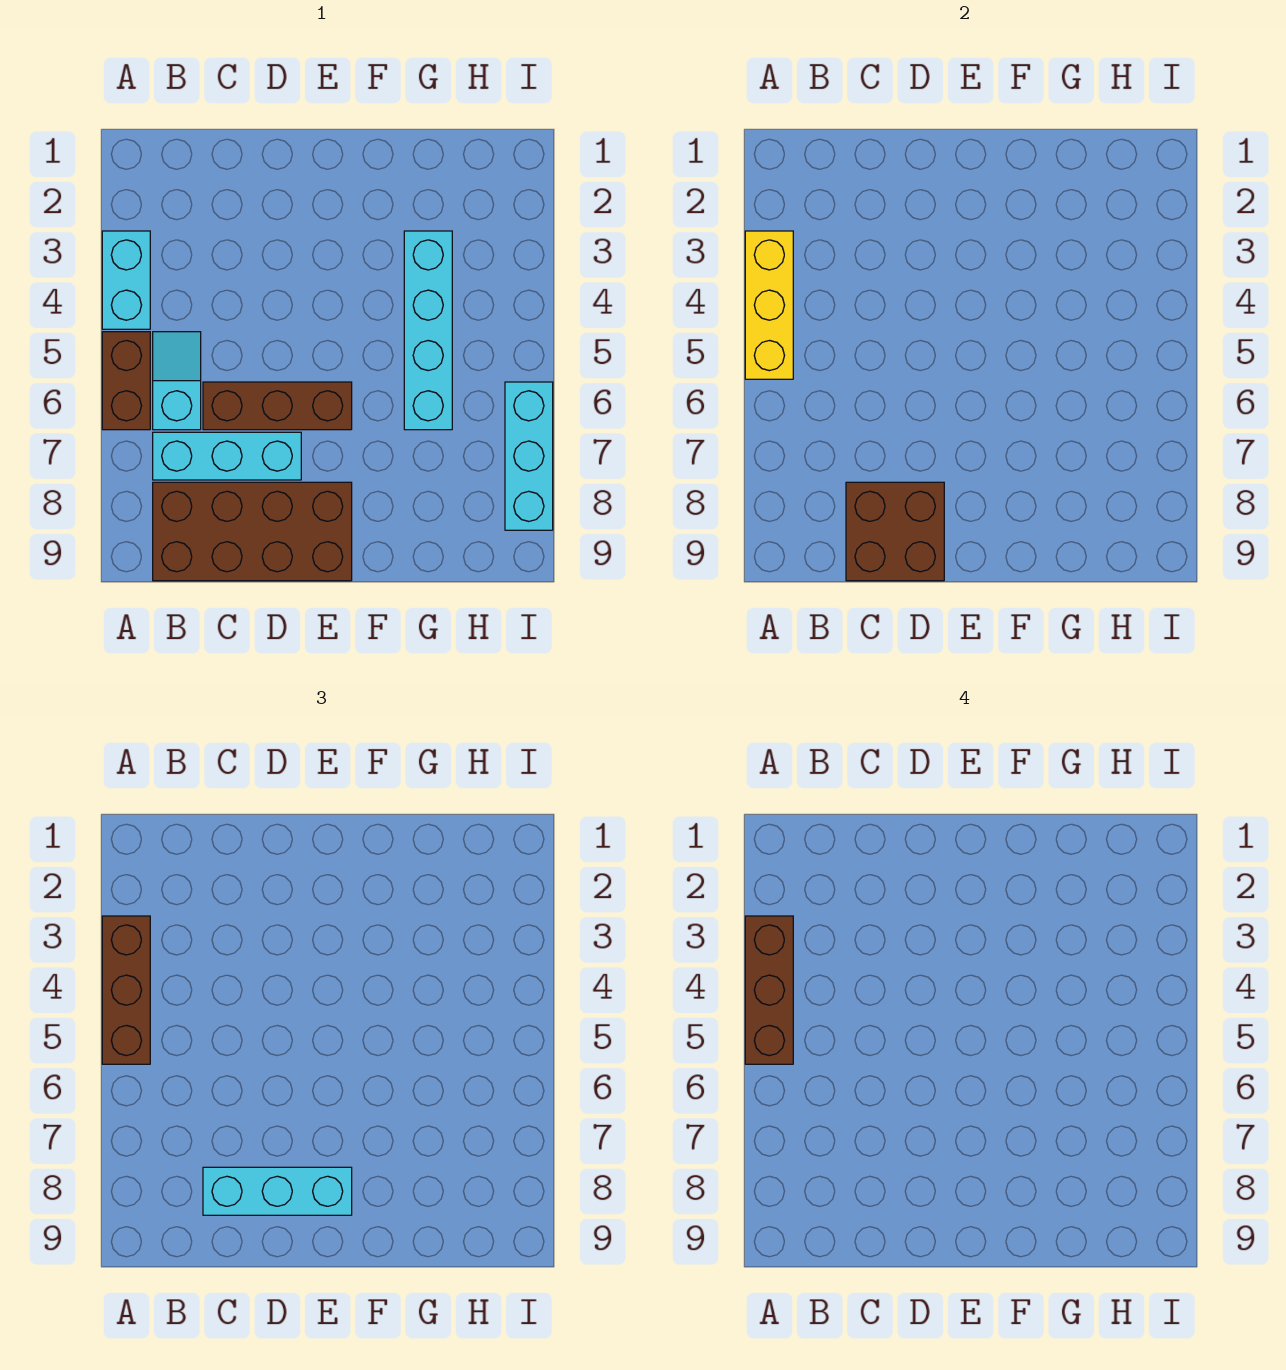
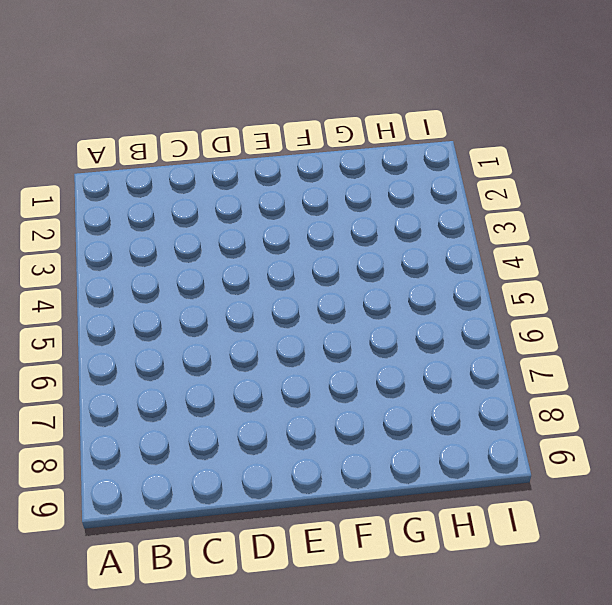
none -> cyan 1x2 brick [102,231,150,329]
none -> brown 1x2 brick [102,332,150,430]
none -> cyan 1x2 slope [153,332,201,430]

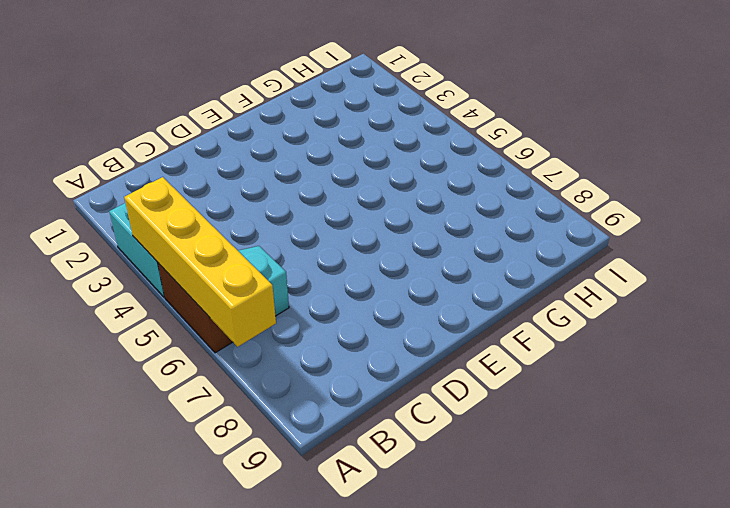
yellow 1x4 brick [124,177,276,347] -> yellow 1x3 brick [745,231,793,379]
none -> cyan 1x3 brick [153,432,301,480]
none -> brown 2x4 brick [153,482,352,581]
none -> brown 1x3 brick [203,382,352,430]

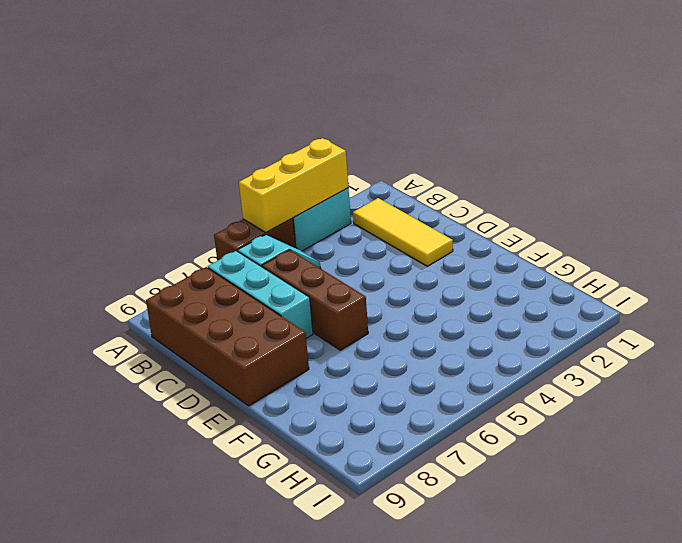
yellow 1x3 tile [353,198,453,266] -> none
none -> cyan 1x4 brick [404,231,452,430]
none -> cyan 1x3 brick [505,382,553,530]
none -> brown 2x2 brick [846,482,944,581]

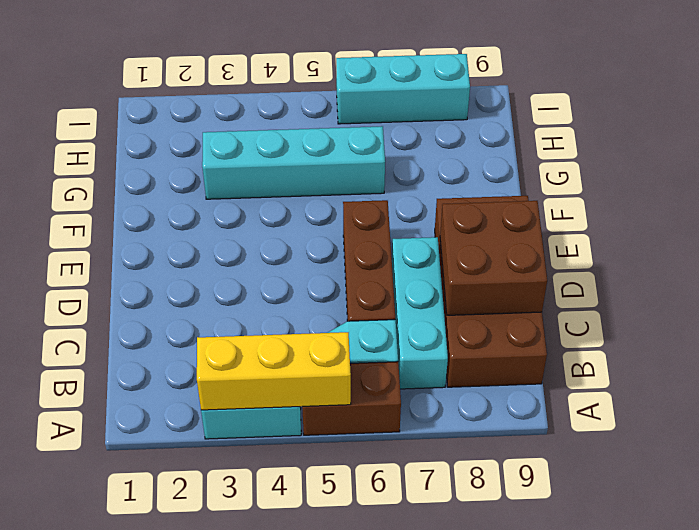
none -> brown 1x3 brick [102,916,150,1064]
none -> cyan 1x3 brick [203,1167,352,1215]
none -> brown 1x3 brick [745,916,793,1064]

